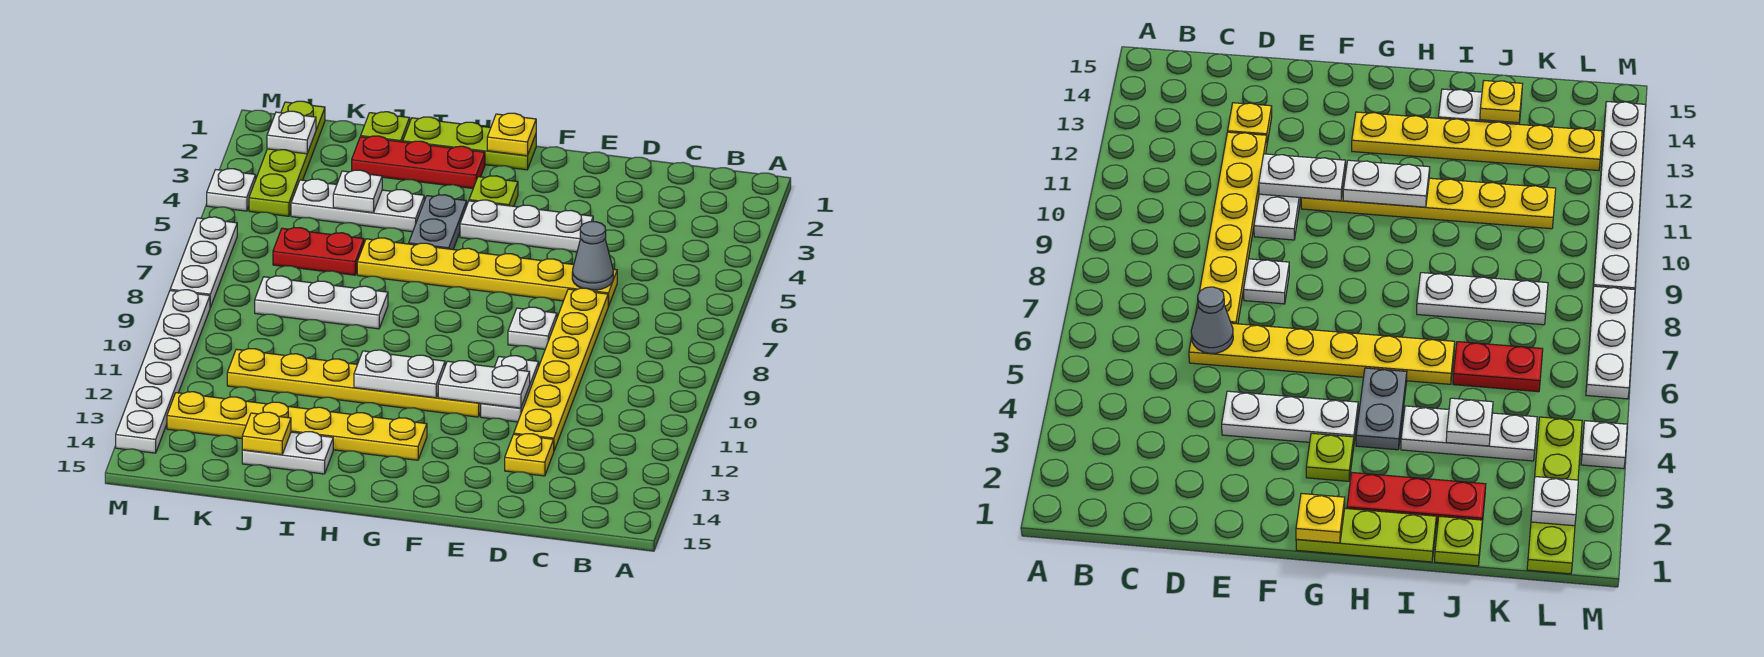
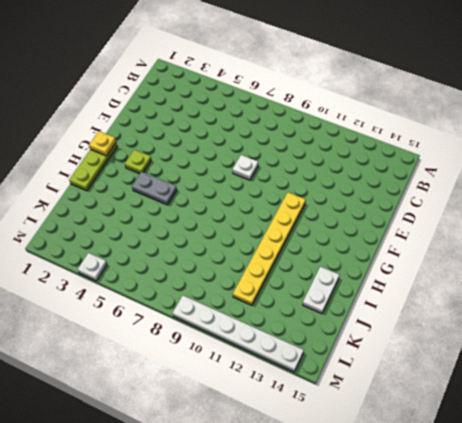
none -> yellow 1x6 plate [357,238,617,306]
none -> yellow 1x6 plate [514,288,608,450]
none -> yellow 1x1 plate [505,434,554,476]

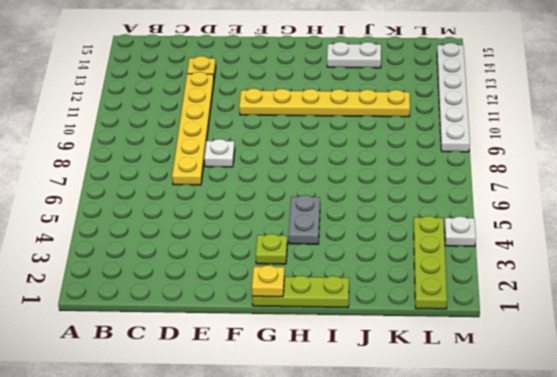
none -> yellow 1x6 plate [357,238,617,306]
none -> white 1x3 plate [460,200,593,252]
none -> white 1x2 plate [481,356,539,422]

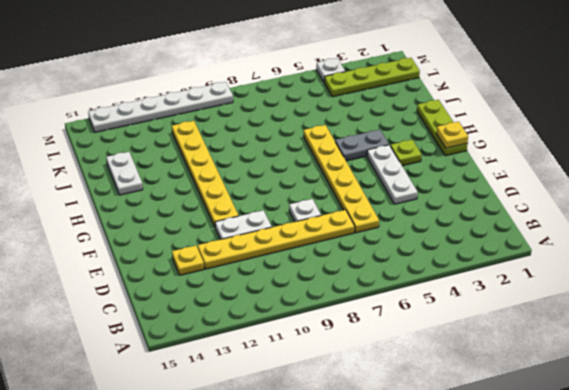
none -> yellow 1x6 plate [167,392,427,460]
none -> red 1x3 plate [352,136,485,188]
none -> white 1x3 plate [291,179,424,232]

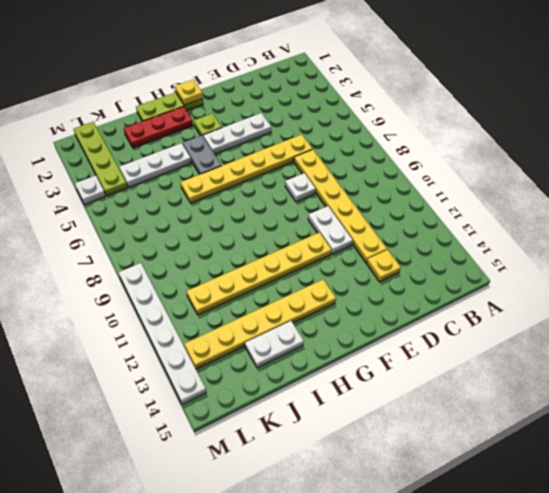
none -> white 1x3 plate [255,276,388,329]
none -> lime 1x1 plate [361,112,410,142]
none -> red 1x2 plate [273,228,364,275]

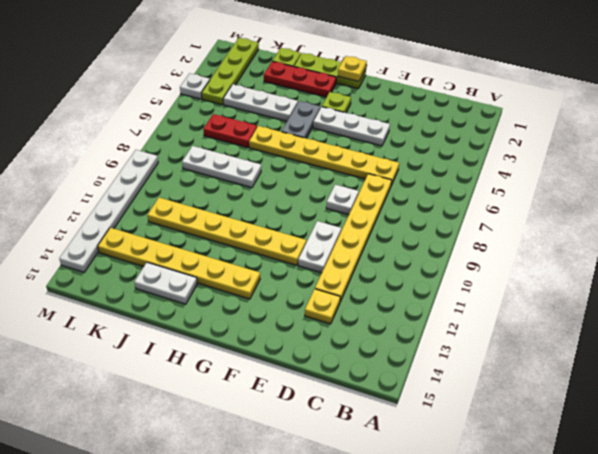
none -> white 1x3 plate [170,217,237,307]
none -> grey 1x1 cone [572,222,613,290]
none -> white 1x2 plate [438,361,530,408]

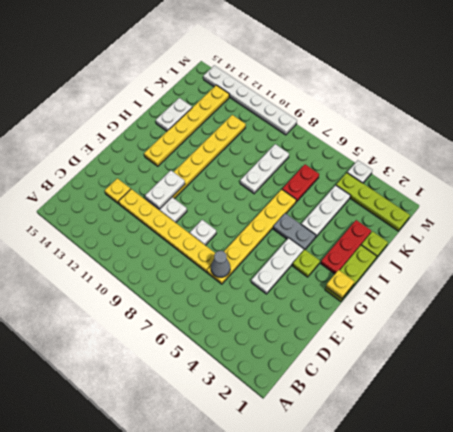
none -> white 1x3 plate [170,217,237,307]
none -> white 1x2 plate [354,350,445,398]
none -> white 1x1 plate [333,170,382,213]

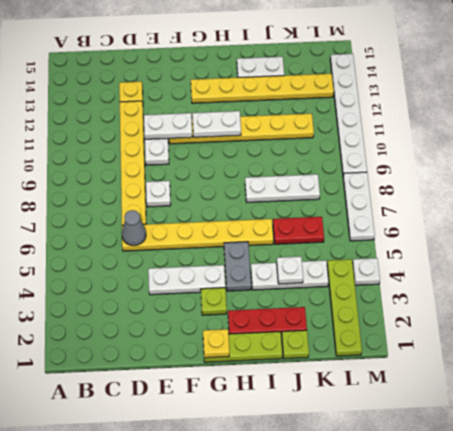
none -> yellow 1x1 plate [242,412,291,455]
none -> white 1x1 plate [267,111,316,154]

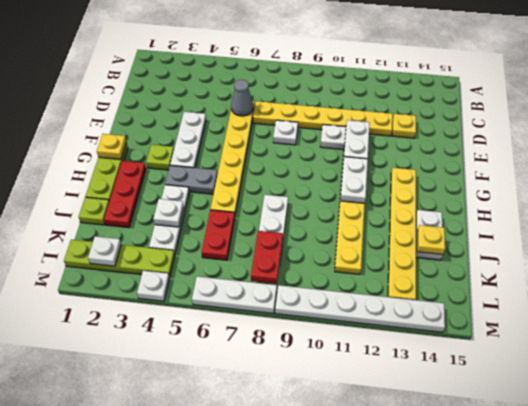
red 1x2 plate [251,231,283,284] -> none

